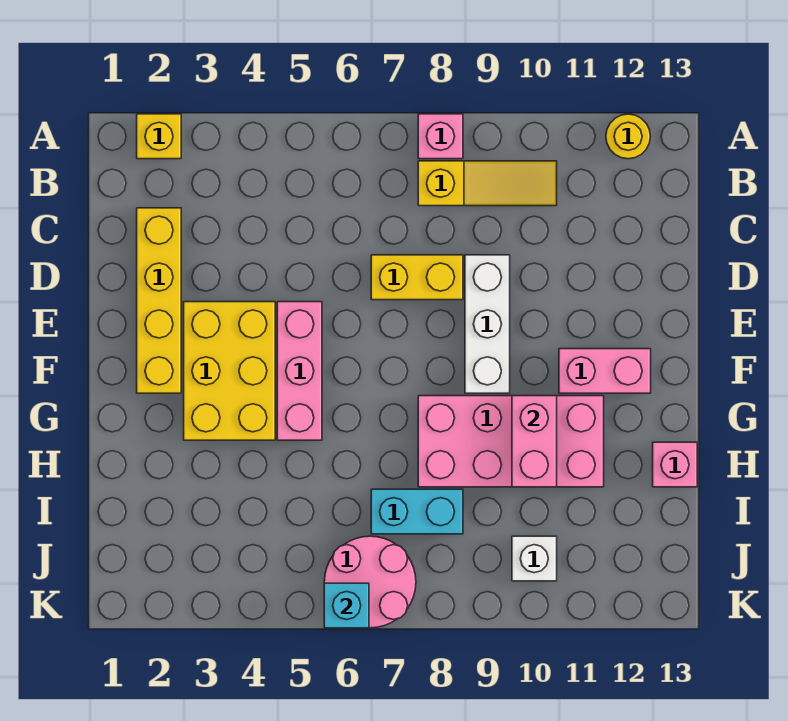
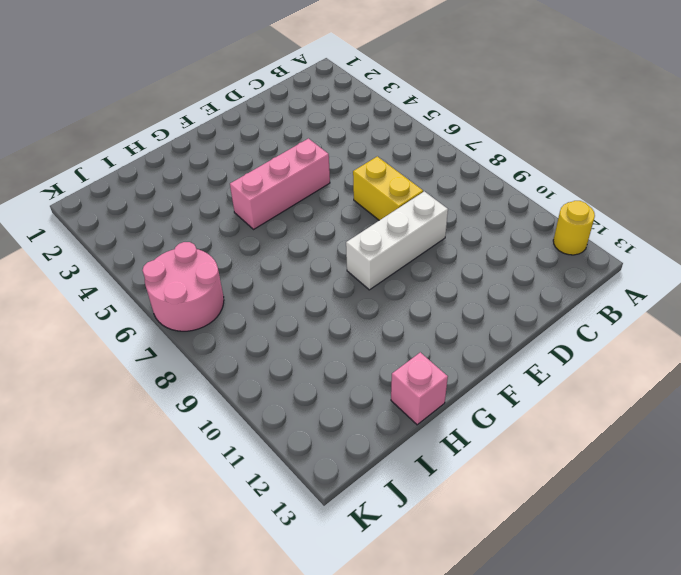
none -> yellow 1x1 brick [137,114,181,159]
none -> pink 1x1 brick [418,114,463,159]
none -> yellow 1x3 slope [418,161,557,206]

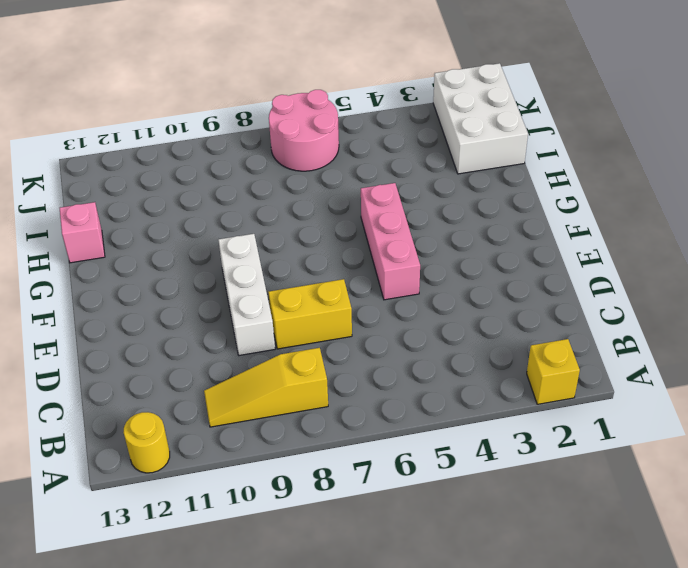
white 2x3 brick [433,63,528,174] -> none
none -> pink 1x1 brick [418,114,463,159]
none -> yellow 1x4 brick [137,208,181,393]
none -> yellow 2x3 brick [184,302,275,440]

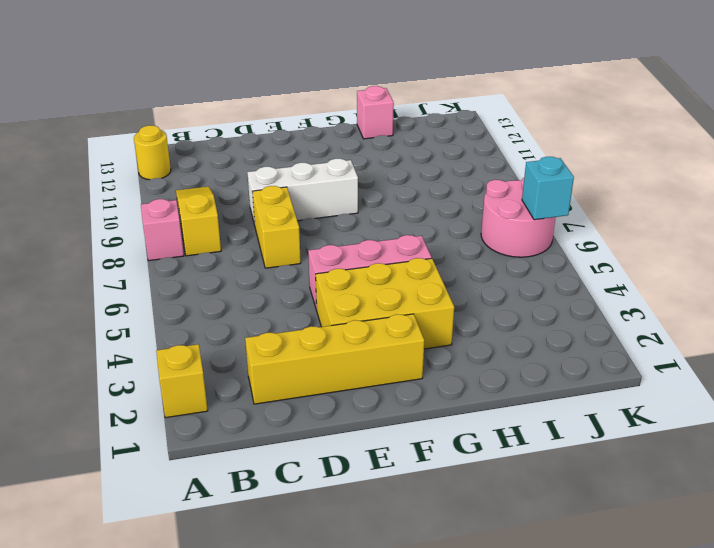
none -> pink 1x2 brick [559,349,651,393]
none -> pink 2x4 brick [418,396,604,487]
none -> cyan 1x2 brick [371,489,463,534]

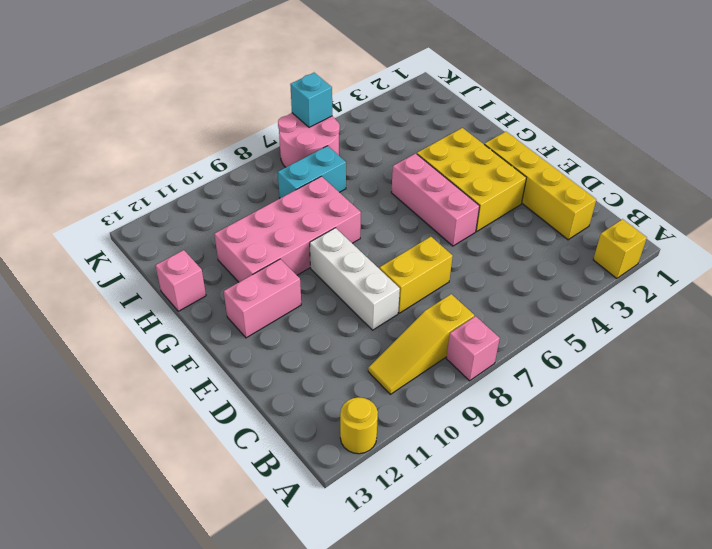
none -> white 1x1 brick [512,536,557,581]
none -> pink 1x2 brick [512,396,557,487]

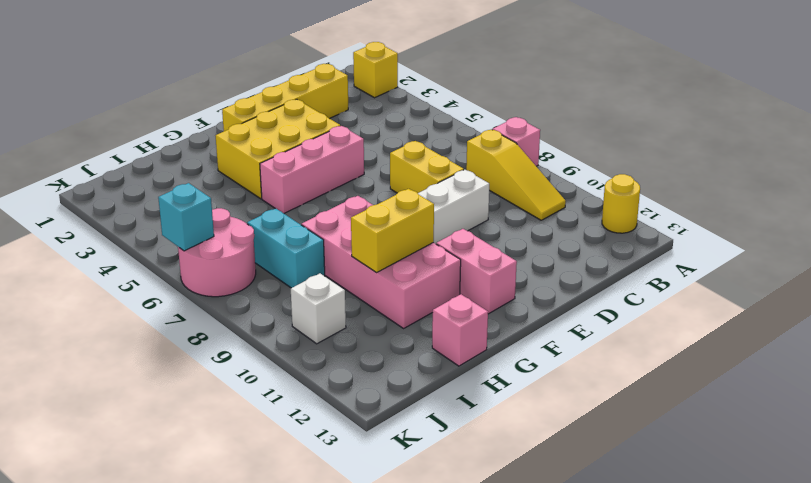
yellow 1x2 brick [351,189,434,273] -> pink 1x2 brick [512,396,557,487]

